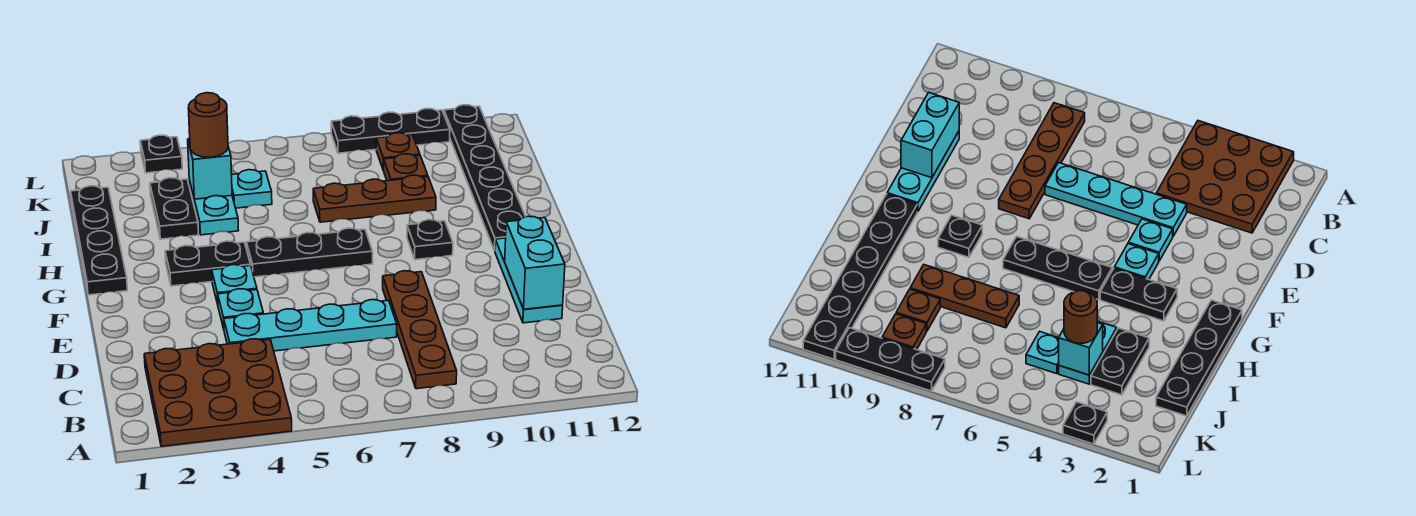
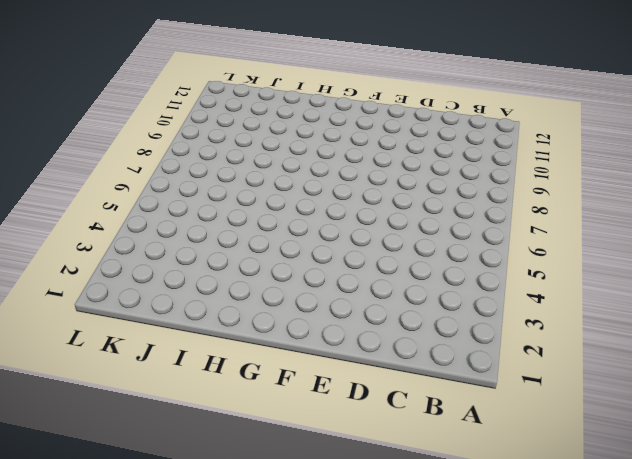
none -> brown 3x3 plate [144,339,292,446]
none -> brown 1x4 plate [383,271,457,389]
none -> cyan 1x4 plate [224,300,397,351]

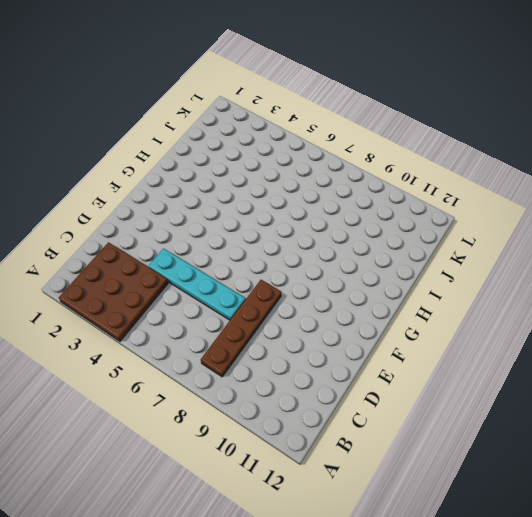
none -> cyan 1x3 plate [495,238,563,323]
none -> cyan 1x1 plate [218,289,263,329]
none -> cyan 1x1 plate [212,265,257,304]

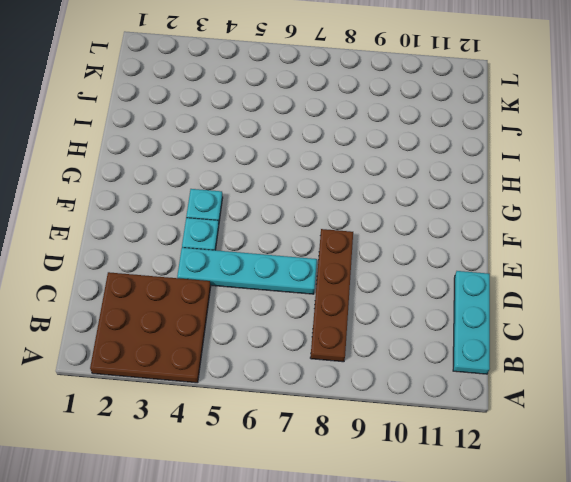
cyan 1x3 plate [453,271,490,374] -> cyan 1x3 plate moved to [495,238,563,323]
none -> black 1x4 plate [71,186,128,295]
none -> black 1x2 plate [165,241,251,286]
none -> black 1x3 plate [247,228,373,277]

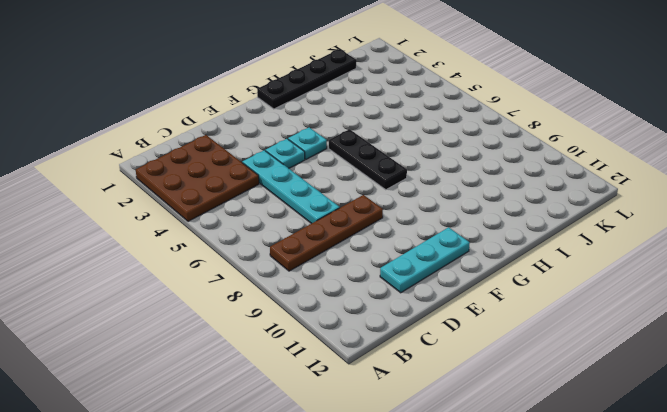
none -> black 1x2 plate [165,241,251,286]
none -> black 1x1 plate [407,220,453,260]
none -> black 1x6 plate [444,105,526,251]

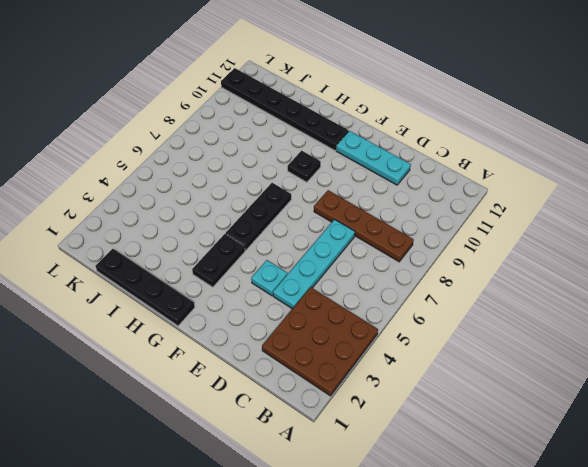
none -> cyan 1x1 plate [212,265,257,304]
none -> black 1x2 plate [150,178,199,239]
none -> cyan 1x2 plate [189,180,239,235]

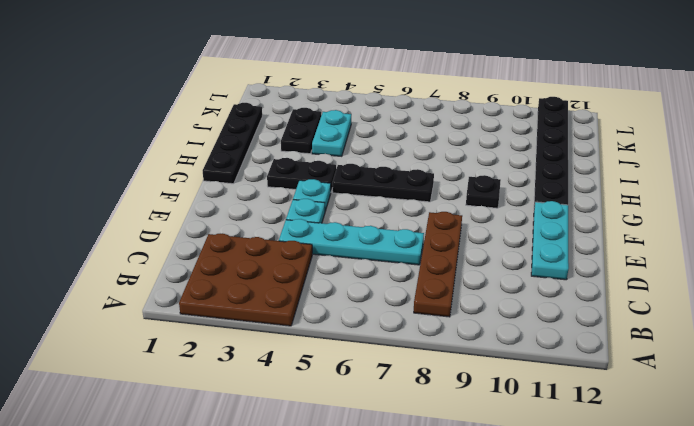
none -> brown 1x3 plate [313,175,436,222]
none -> cyan 1x1 plate [232,170,272,208]
none -> brown 1x1 plate [383,154,428,181]

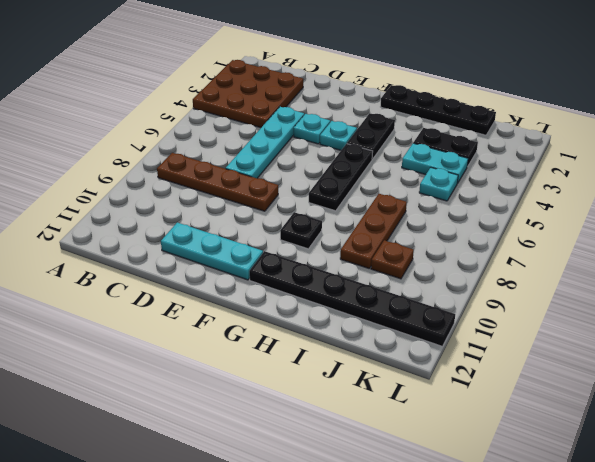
none -> brown 1x1 plate [376,133,420,170]
none -> black 1x1 plate [140,135,182,173]
none -> black 1x3 plate [331,109,450,153]

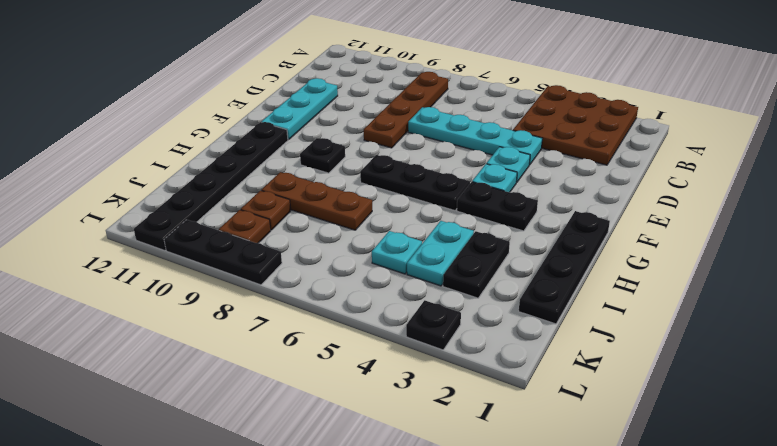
none -> cyan 1x2 brick [505,216,565,309]
none -> cyan 1x1 brick [188,139,232,199]
none -> brown 1x1 round brick [188,93,228,157]

